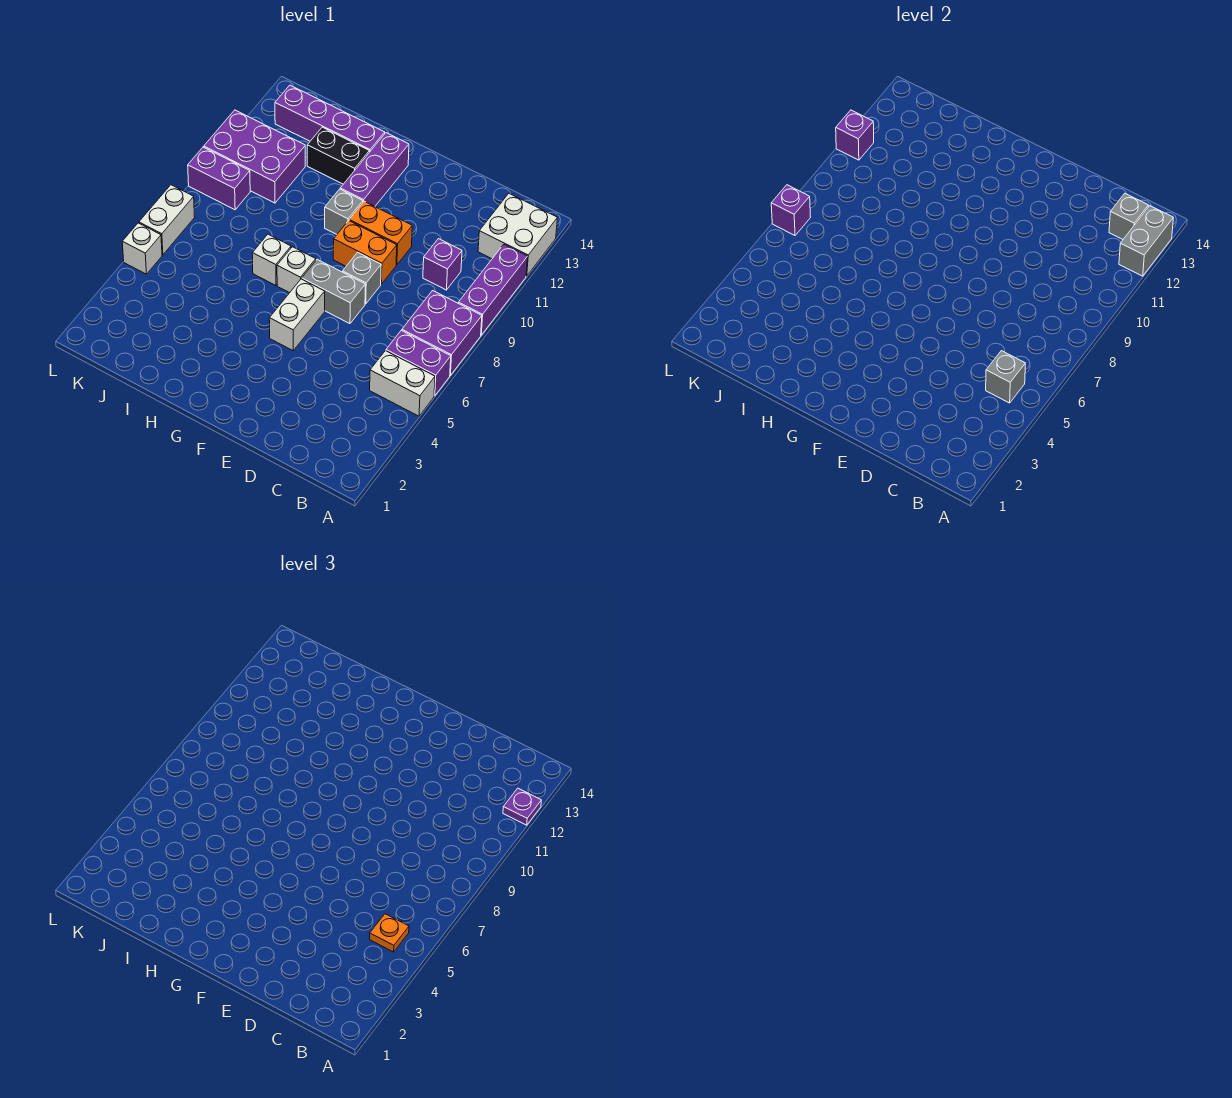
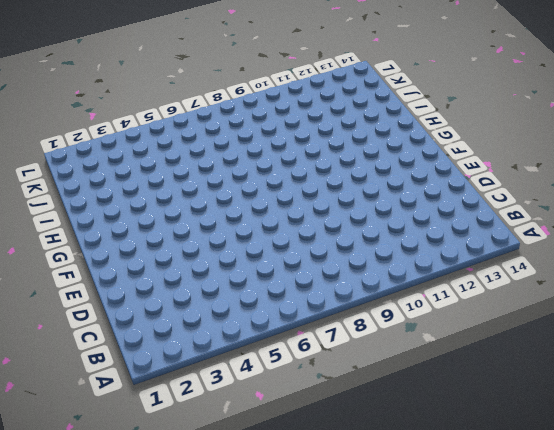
none -> white 1x2 brick [370,351,435,416]
none -> purple 1x2 brick [386,330,451,396]
none -> purple 2x2 brick [402,291,482,375]

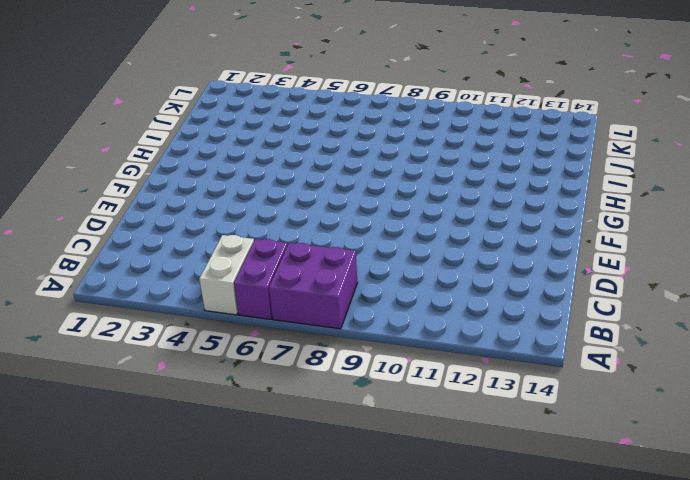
none -> purple 1x3 brick [458,244,528,335]
none -> white 2x2 brick [478,194,557,276]
none -> purple 1x1 brick [423,239,462,290]

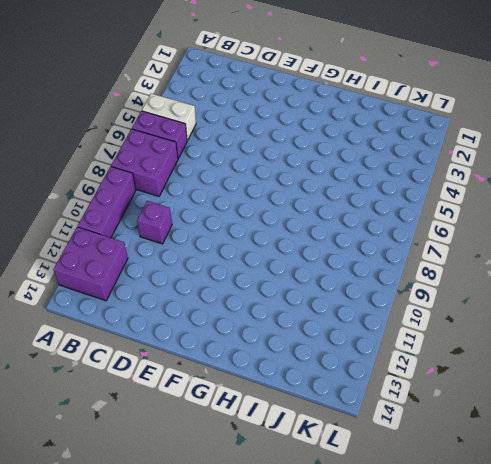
purple 2x2 brick [53,227,128,301] -> white 2x2 brick [478,194,557,276]
none -> grey 1x2 brick [302,259,365,324]
none -> grey 1x1 brick [343,252,381,304]
none -> orange 1x2 brick [333,221,397,284]

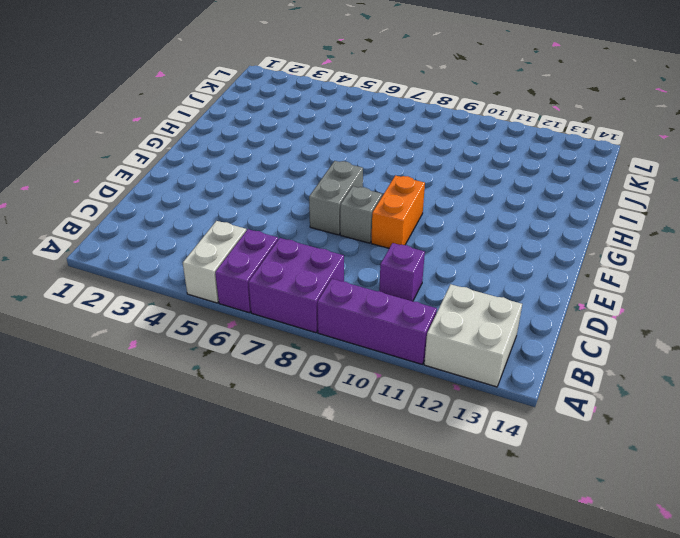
none -> orange 1x2 brick [349,201,412,265]
none -> white 1x2 brick [269,279,325,351]
none -> white 1x1 brick [277,247,316,293]

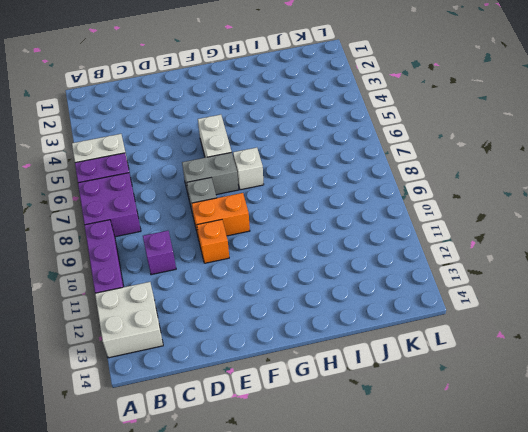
orange 1x1 brick [197,220,229,263] -> orange 1x2 brick [349,201,412,265]
none -> grey 1x1 brick [325,189,363,234]
none -> purple 1x3 brick [340,133,409,206]
none -> white 1x1 brick [252,234,291,285]

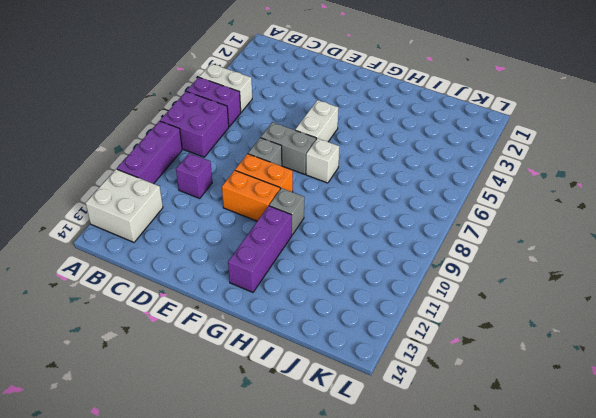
none -> white 1x1 brick [252,234,291,285]
none -> black 1x2 brick [307,127,369,184]
none -> purple 1x4 brick [275,85,385,152]

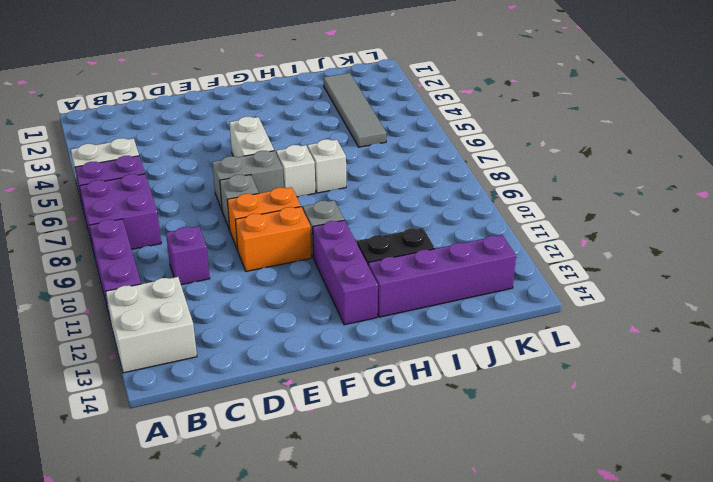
grey 1x4 tile [324,73,386,147] -> none
none -> purple 2x3 brick [204,110,305,203]
none -> purple 1x2 brick [188,147,250,210]
none -> white 1x1 brick [122,223,162,274]

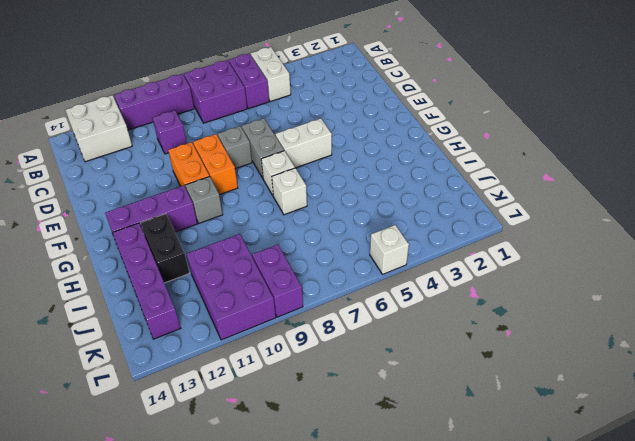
none -> white 1x2 brick [139,185,195,255]
none -> grey 1x2 brick [1119,206,1173,276]
none -> grey 1x1 brick [986,351,1025,403]

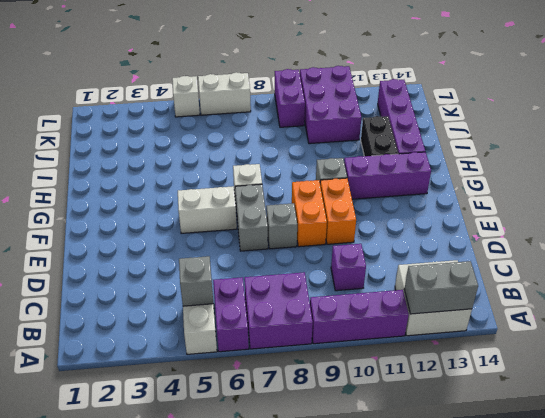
none -> white 1x1 brick [252,234,291,285]
none -> grey 1x1 brick [1109,194,1148,239]
none -> purple 1x1 brick [771,185,811,235]

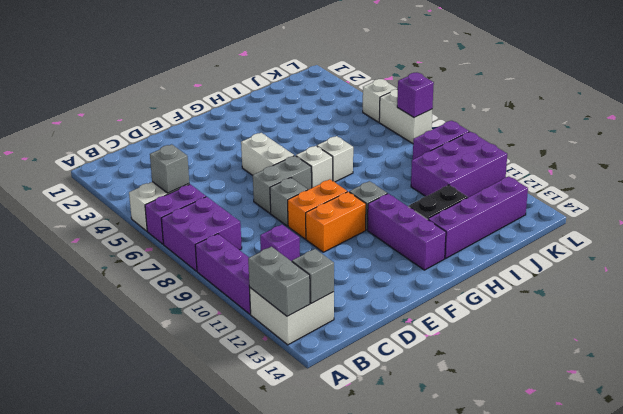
none -> purple 1x1 brick [836,110,874,160]
none -> purple 1x1 plate [503,788,541,825]
none -> orange 1x1 plate [370,914,409,952]

